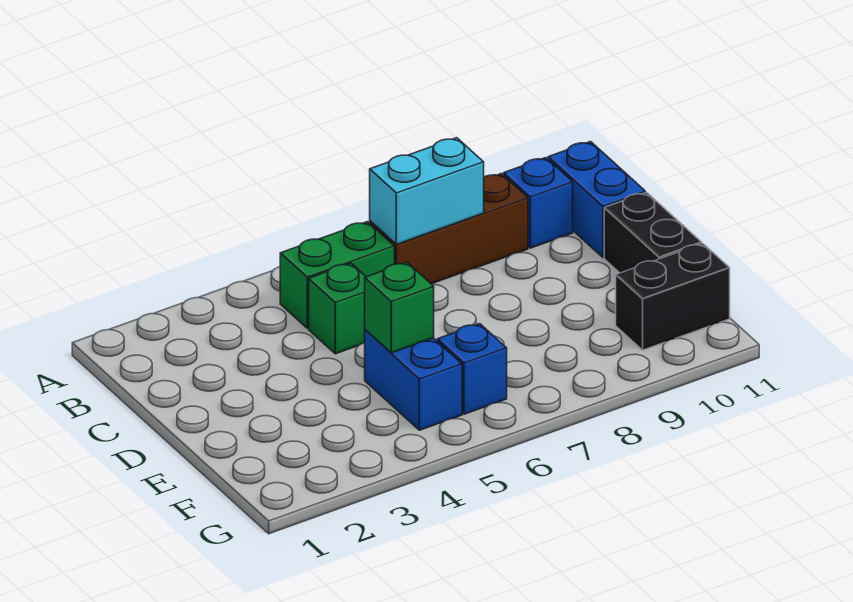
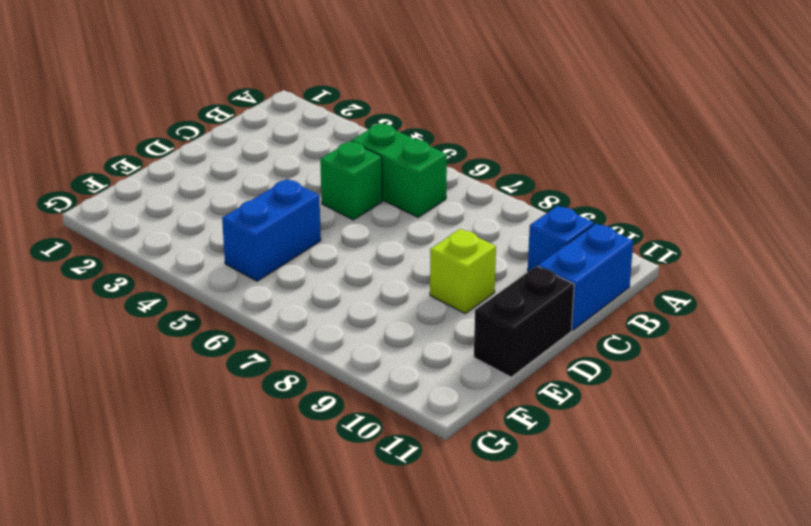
lime 1x1 brick [430,229,496,313] -> none
none -> brown 1x3 brick [370,174,528,284]
none -> blue 1x1 brick [437,324,507,414]

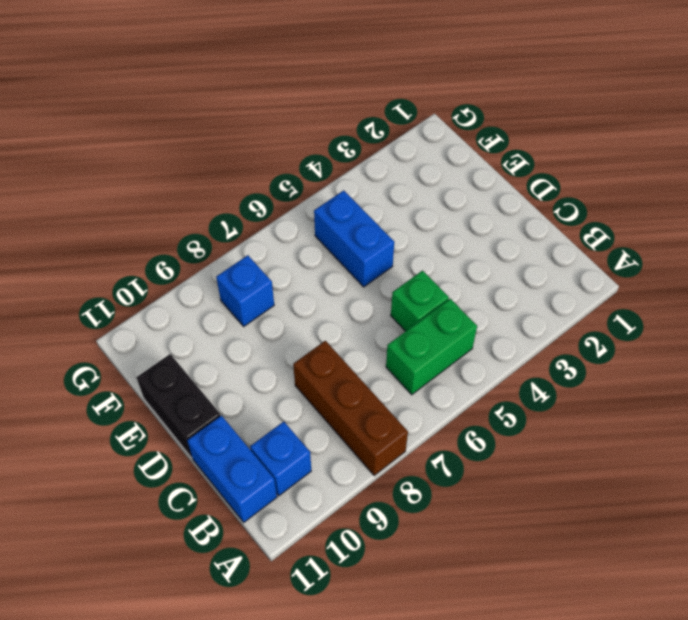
brown 1x3 brick [293,341,408,475] -> brown 1x3 brick turned to [370,174,528,284]
blue 1x1 brick [216,255,274,326] -> blue 1x1 brick moved to [437,324,507,414]
none -> black 1x2 brick [616,244,730,350]
none -> cyan 1x2 brick [370,138,484,244]

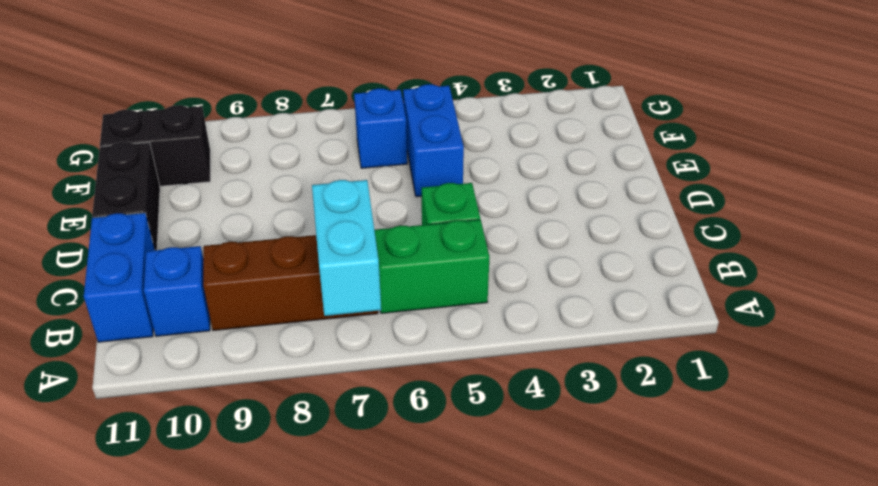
cyan 1x2 brick [312,180,381,316] -> cyan 1x2 brick turned to [370,138,484,244]
none -> green 1x1 brick [365,262,434,353]

